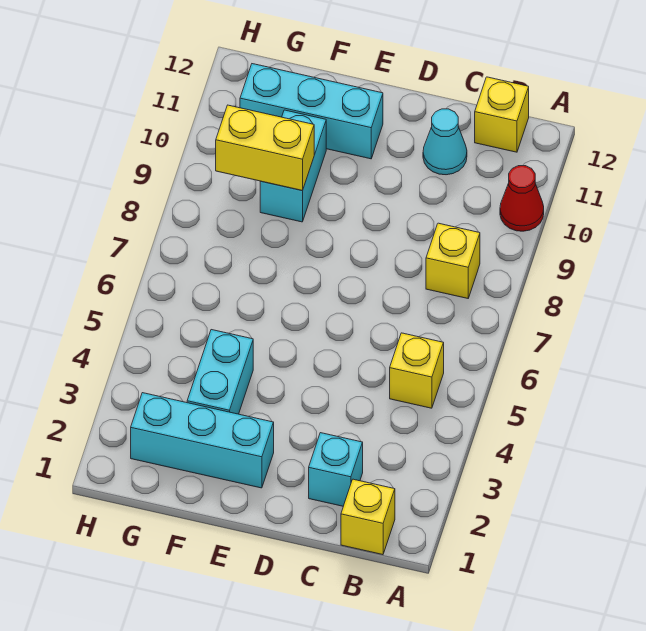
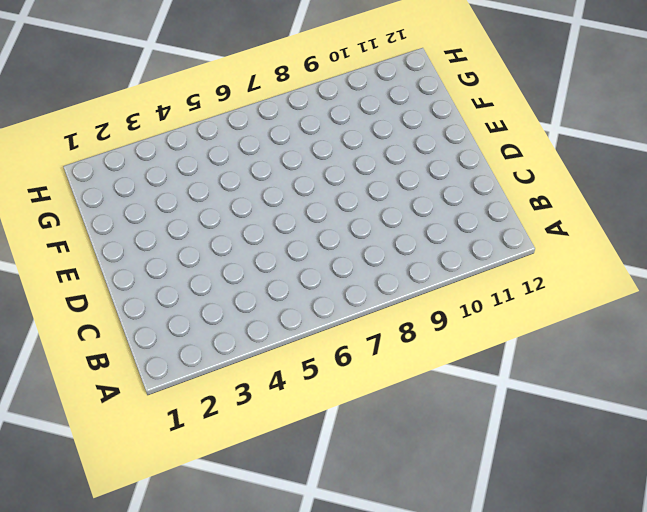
none -> red 1x1 cone [500,166,544,231]
none -> yellow 1x1 brick [341,479,395,555]
none -> yellow 1x1 brick [390,333,444,408]

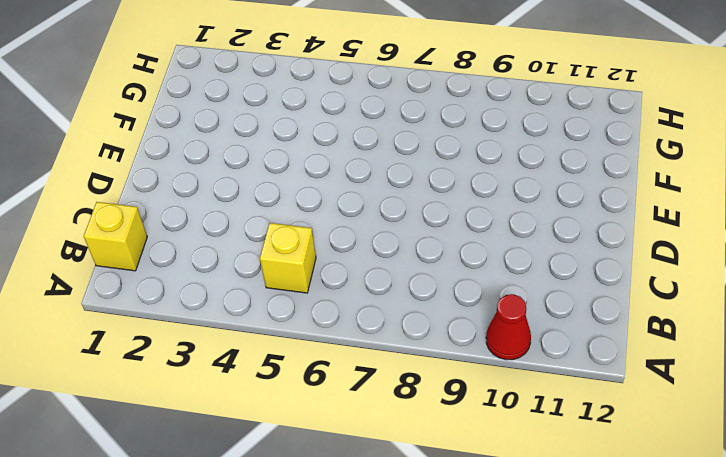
none -> yellow 1x1 brick [426,223,480,298]
none -> yellow 1x1 brick [475,77,529,152]
none -> cyan 1x1 brick [309,433,363,506]

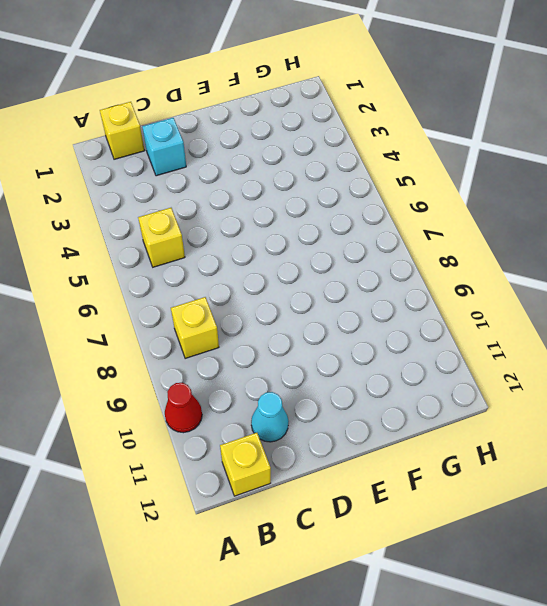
none -> cyan 1x3 brick [131,393,274,488]
none -> cyan 1x3 brick [240,64,383,159]
none -> cyan 1x2 brick [187,330,253,414]

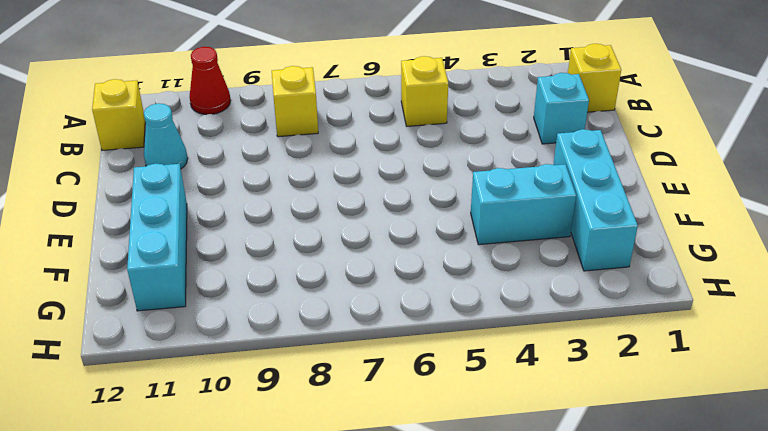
none -> cyan 1x2 brick [260,110,326,222]
none -> yellow 1x2 brick [216,105,314,191]

